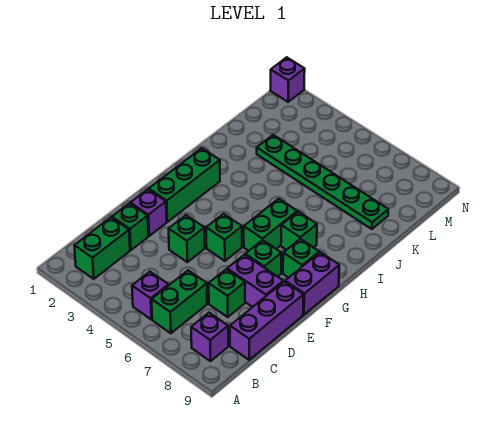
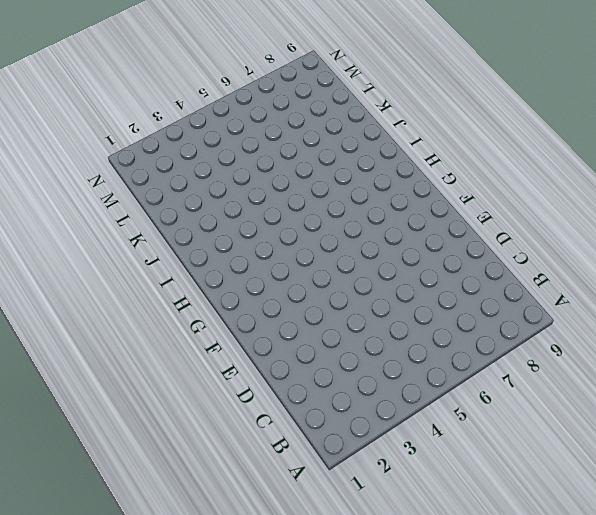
none -> green 1x2 brick [74,218,130,279]
none -> purple 1x1 brick [132,272,169,320]
none -> green 1x2 brick [152,270,207,333]

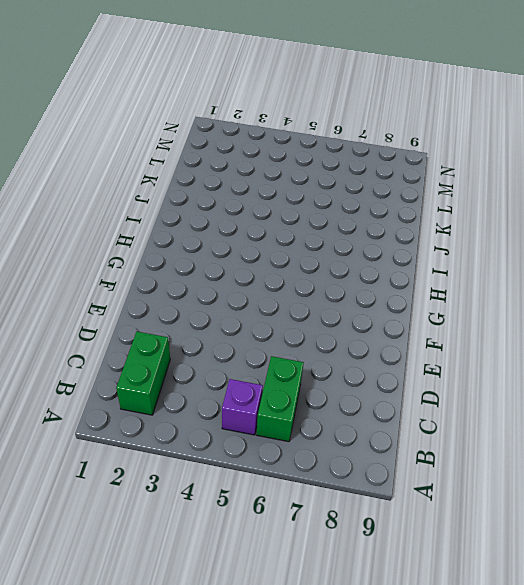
none -> purple 1x1 brick [191,313,228,361]
none -> purple 1x3 brick [230,281,304,360]
none -> green 1x1 brick [112,203,148,250]

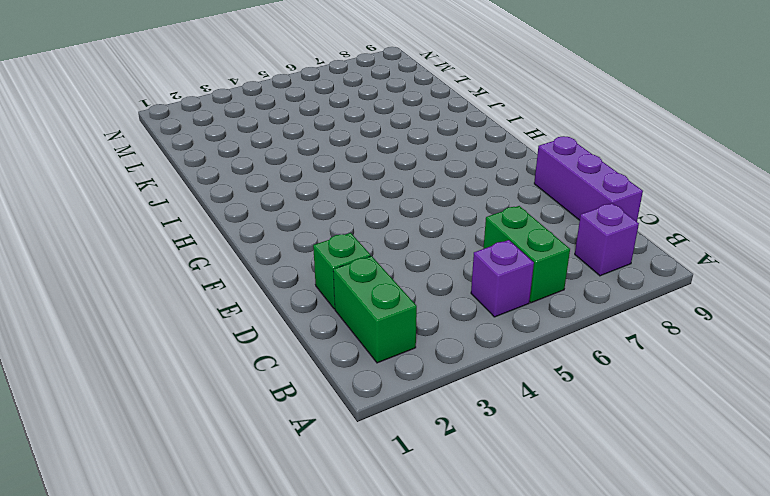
none -> green 1x1 brick [209,269,245,317]
none -> purple 1x1 brick [130,189,167,236]
none -> green 1x1 brick [169,215,205,262]

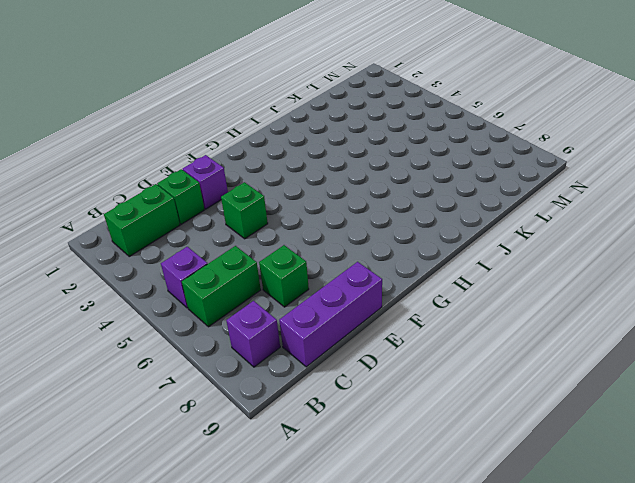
none -> purple 1x2 brick [227,255,283,307]
none -> green 1x3 brick [149,148,220,222]
none -> green 1x1 brick [206,214,242,261]

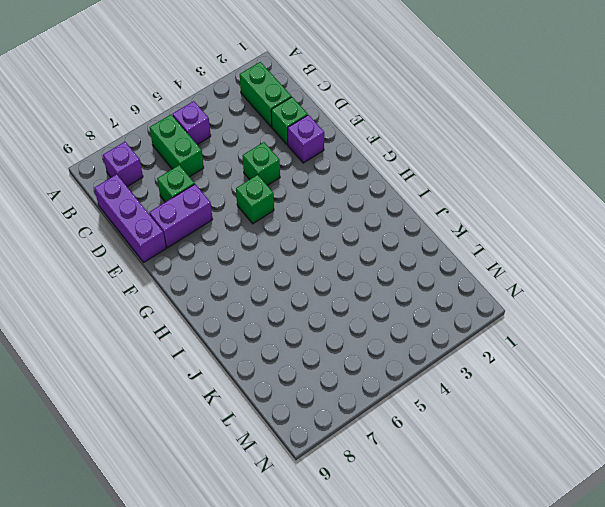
none -> green 1x3 brick [149,148,220,222]
none -> green 1x1 brick [245,240,281,277]
none -> purple 1x2 brick [285,252,339,315]

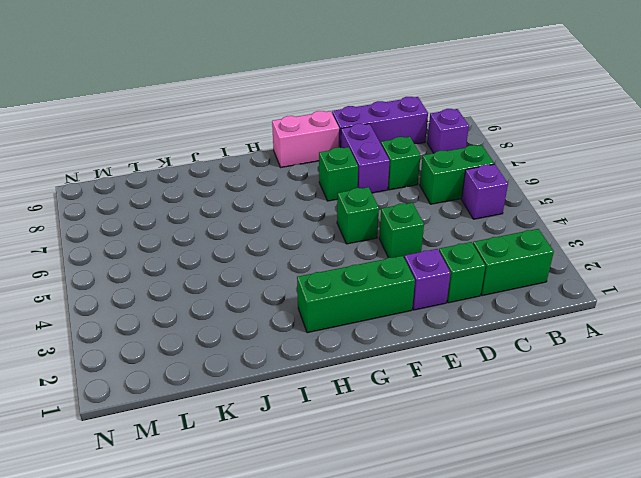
pink 1x2 brick [272,111,339,167] -> purple 1x2 brick [285,252,339,315]
none -> green 1x2 brick [244,199,297,251]
none -> green 1x1 brick [283,239,319,278]
none -> green 1x1 brick [281,212,317,250]

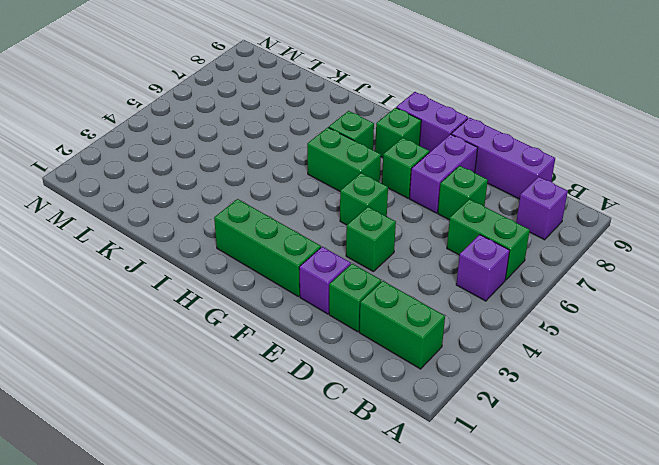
none -> green 1x6 plate [257,135,388,229]
none -> purple 1x1 brick [270,57,305,102]

